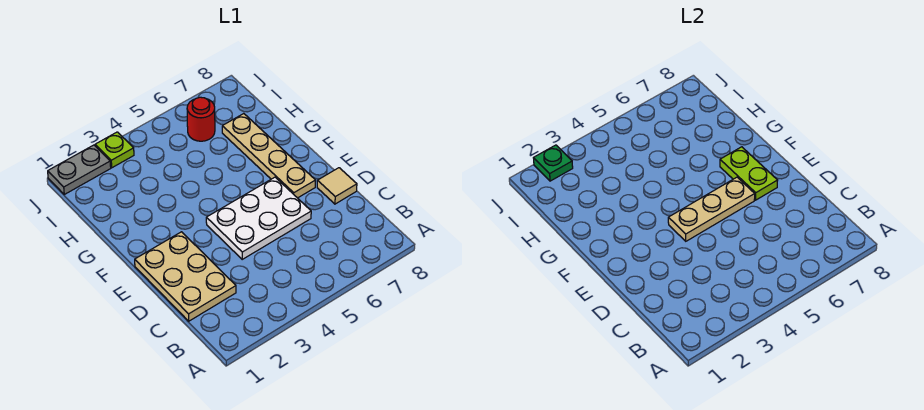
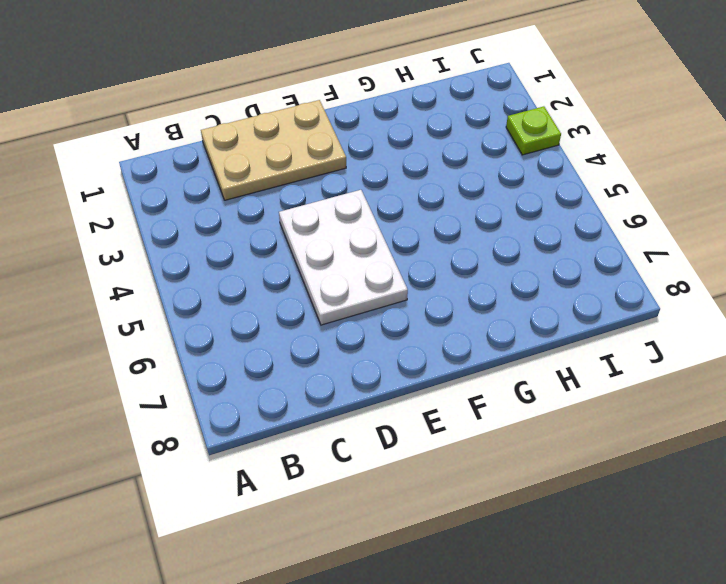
none -> tan 1x1 tile [317,168,357,204]
none -> tan 1x4 plate [222,114,316,198]

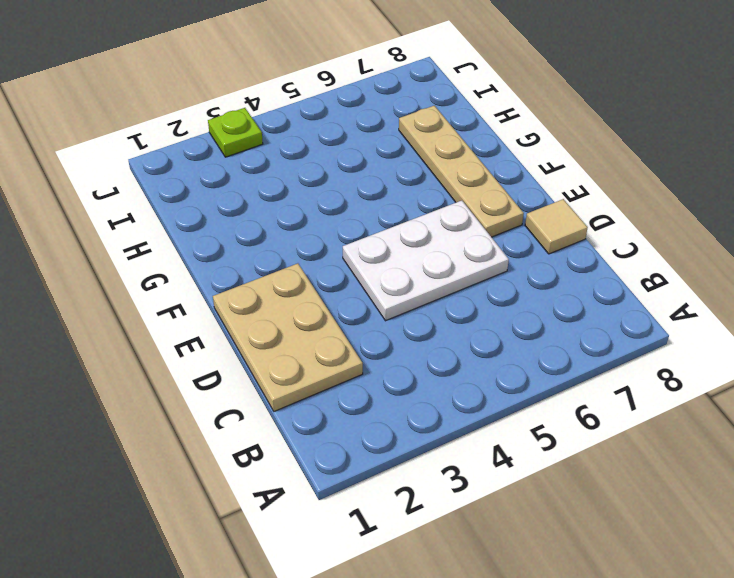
none -> red 1x1 round brick [187,97,215,141]
none -> grey 1x2 plate [48,145,111,194]

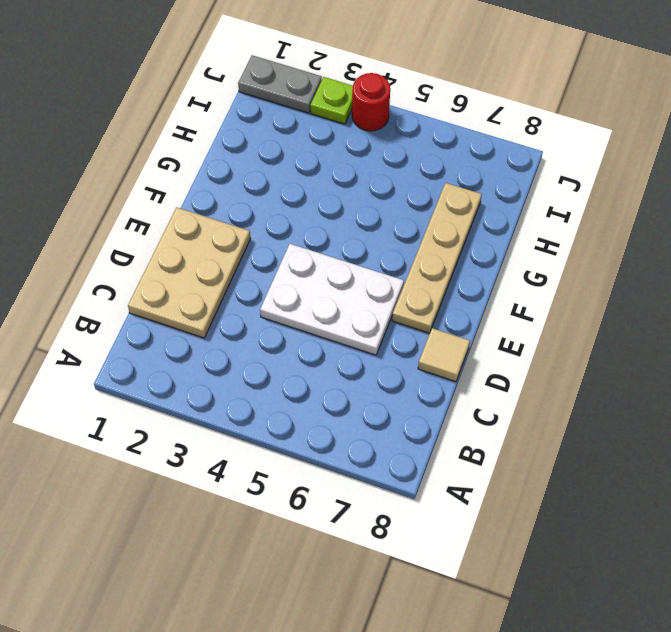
red 1x1 round brick [352,73,390,131] -> red 1x1 round brick moved to [187,97,215,141]
none -> tan 1x3 plate [668,177,755,241]
none -> lime 1x2 plate [720,147,778,200]

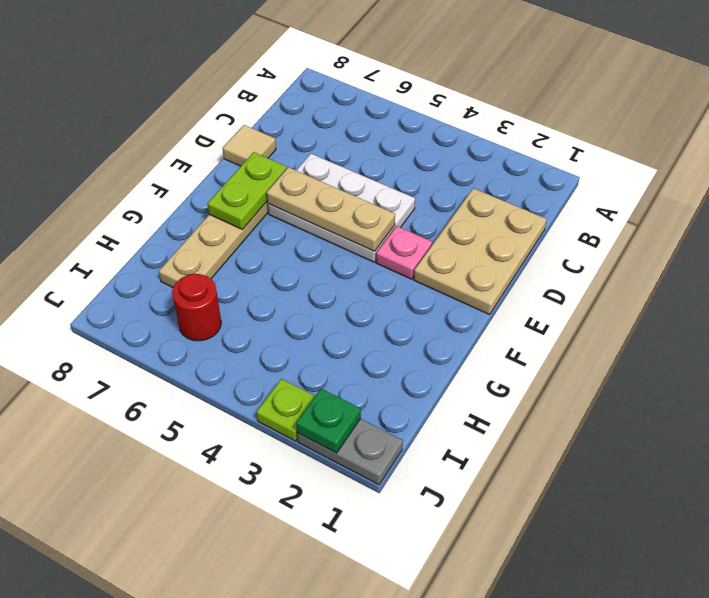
pink 1x1 plate [376,226,432,279] -> none

